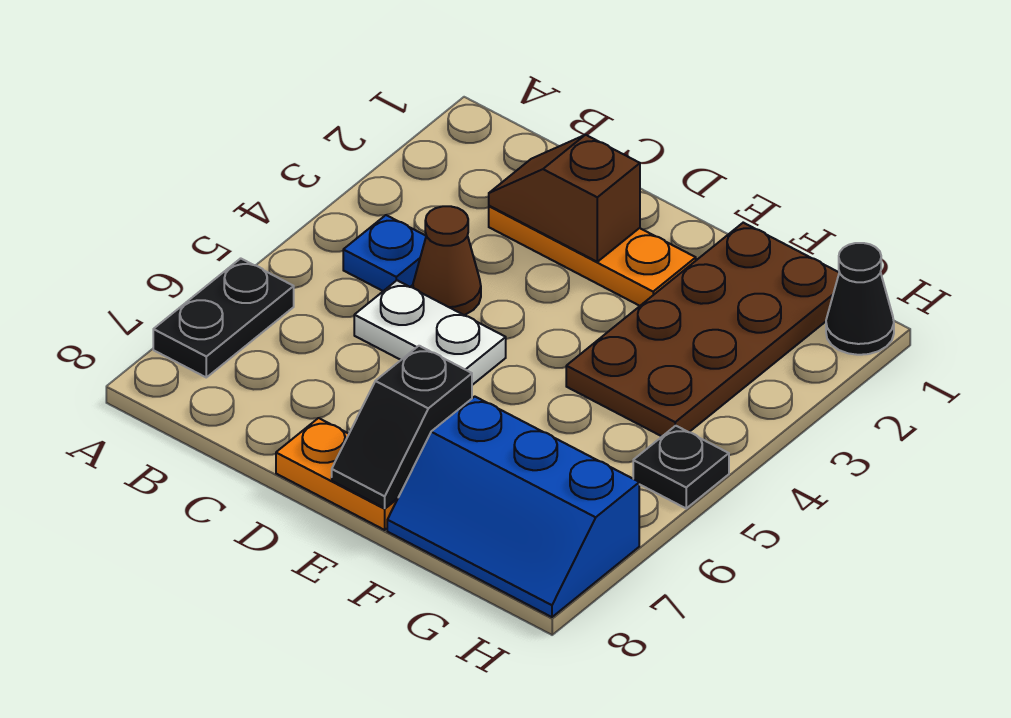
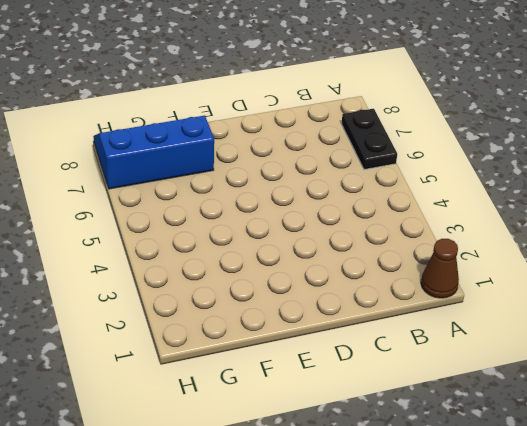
brown 1x1 cone [421,239,459,298] -> brown 1x1 cone moved to [413,206,481,315]
none -> blue 1x1 plate [343,215,426,291]
none -> orange 1x3 plate [489,206,696,306]
none -> white 1x2 plate [354,280,506,385]

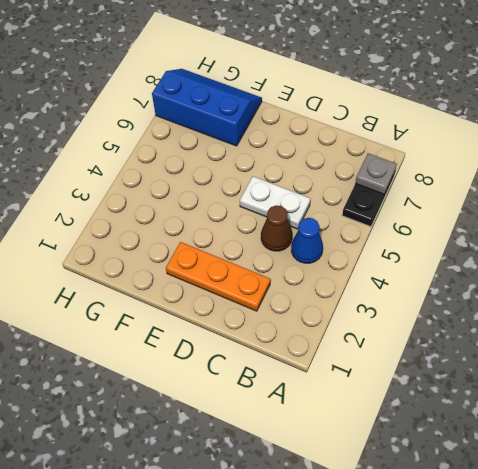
grey 1x1 plate [355,153,397,194] -> none
blue 1x1 cone [291,218,323,263] -> blue 1x1 plate [343,215,426,291]
none -> orange 1x2 plate [276,418,398,530]
none -> brown 2x4 plate [566,223,839,436]
none -> black 1x1 cone [826,243,894,355]

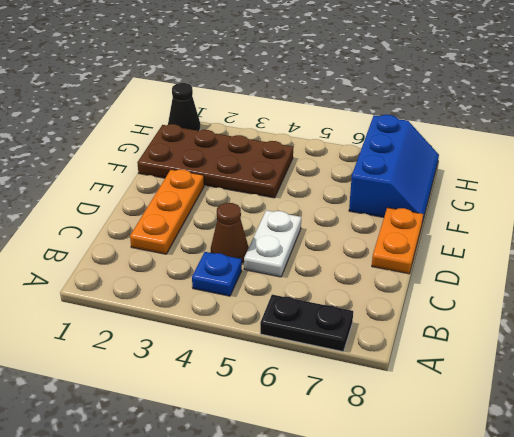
none -> black 1x1 plate [633,426,729,508]
none -> brown 1x2 slope [489,135,640,262]
none -> black 1x2 slope [332,346,472,508]

